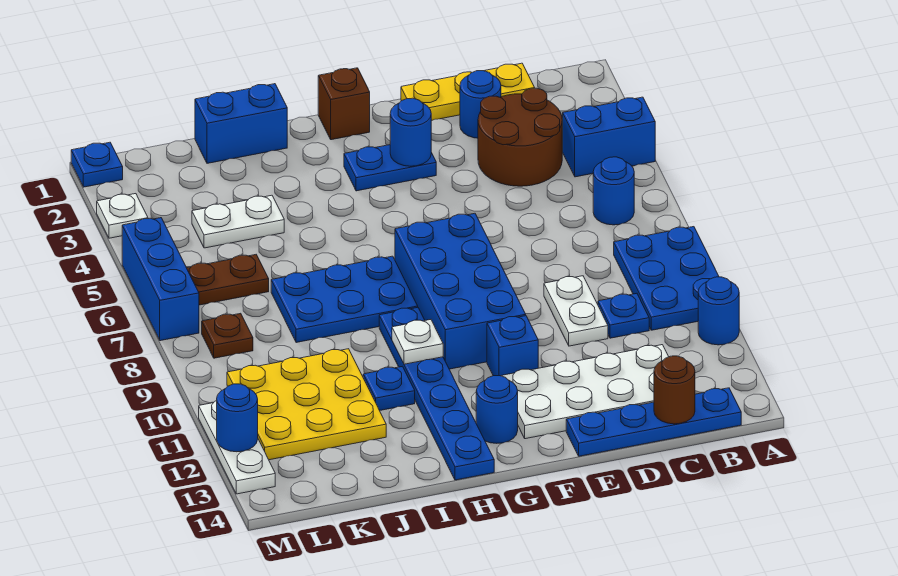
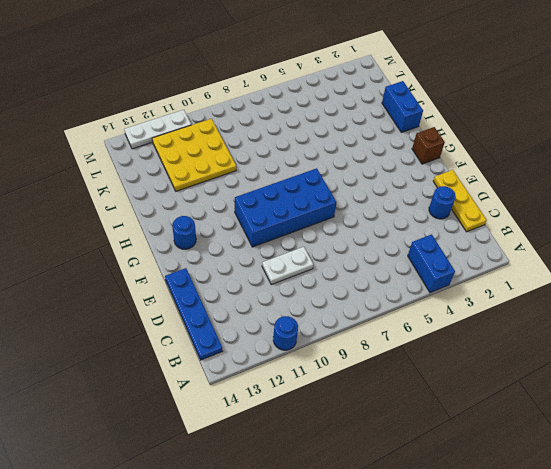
none -> blue 2x3 plate [614,227,719,330]
none -> blue 1x1 round brick [593,157,634,225]
none -> brown 2x2 round brick [478,88,562,186]
none -> blue 1x1 plate [598,293,649,338]

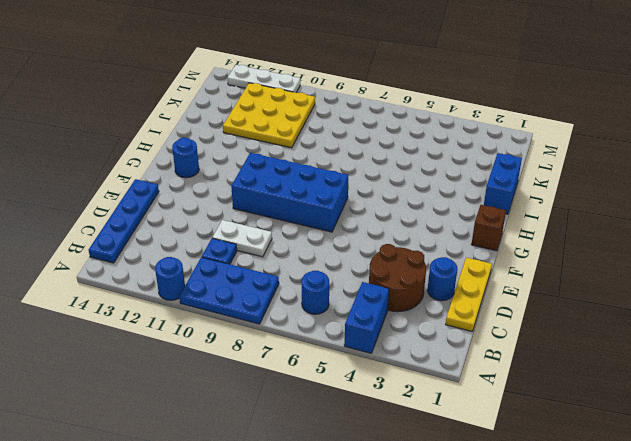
none -> white 2x4 plate [501,345,669,439]
none -> blue 1x2 plate [344,145,436,191]
none -> blue 1x1 brick [487,316,538,376]
none -> blue 2x3 plate [271,256,418,343]

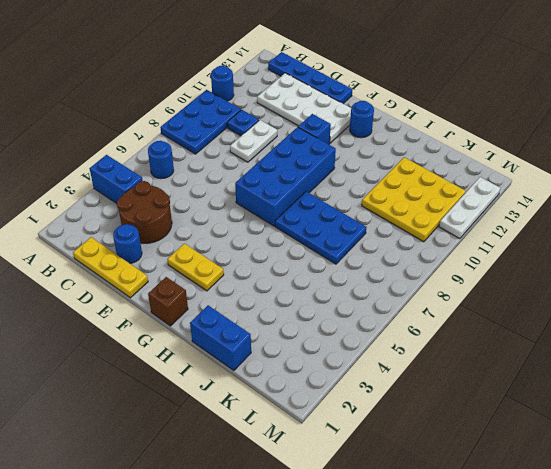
yellow 1x2 plate [167,243,224,291] -> blue 1x2 plate [344,145,436,191]
none -> blue 1x6 plate [379,308,494,480]
none -> blue 1x1 plate [363,366,415,411]
none -> white 1x2 plate [192,195,284,248]
none -> brown 1x2 plate [187,255,269,305]

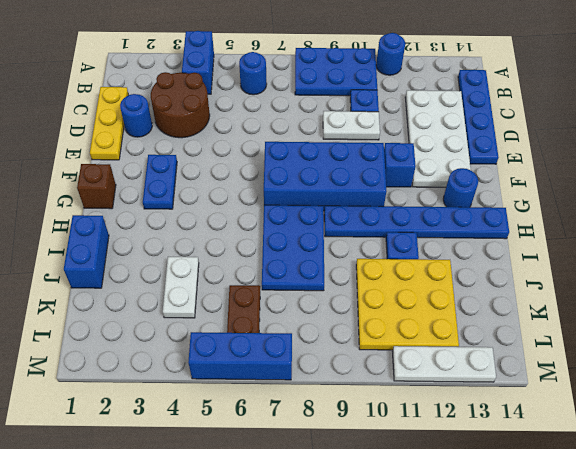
none -> brown 1x1 plate [202,313,253,358]
none -> blue 1x1 plate [71,142,123,187]
none -> white 1x1 plate [97,194,148,238]
none -> brown 1x1 round brick [654,356,695,424]

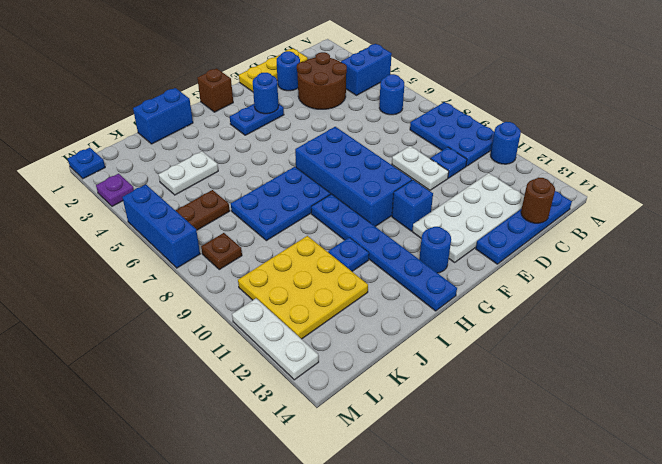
purple 1x1 plate [96,174,134,206] -> white 1x1 plate [97,194,148,238]
none -> white 1x1 plate [392,320,443,364]
none -> blue 1x1 round brick [217,384,258,452]

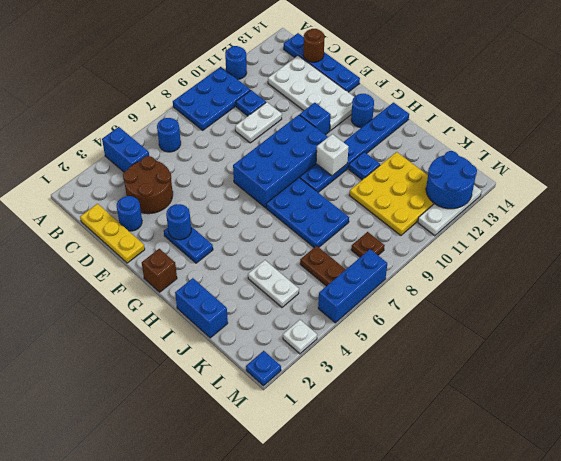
white 1x1 brick [316,134,348,176] -> white 1x1 plate [392,320,443,364]
blue 2x2 round brick [426,151,477,209] -> blue 1x1 round brick [217,384,258,452]

